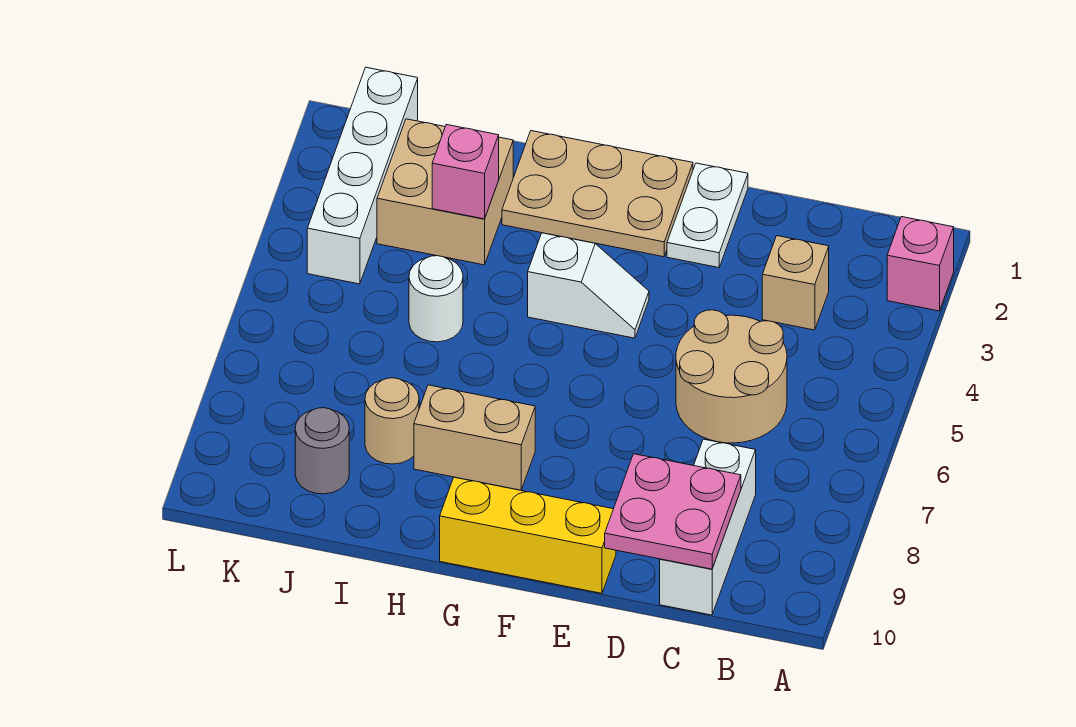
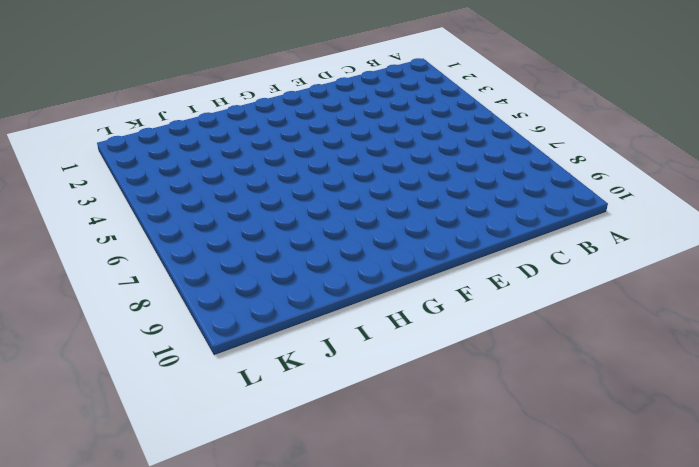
none -> pink 1x1 brick [887,217,954,311]
none -> tan 1x1 brick [762,236,829,330]
none -> tan 2x2 round brick [676,310,787,443]

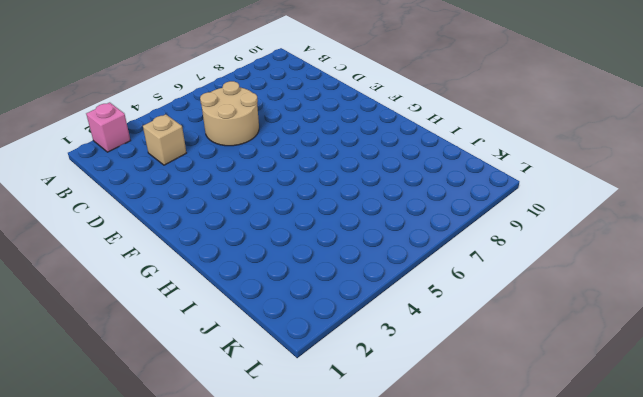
none -> white 1x3 brick [660,439,756,615]
none -> white 1x2 plate [667,163,748,268]
none -> yellow 1x3 brick [440,477,616,593]

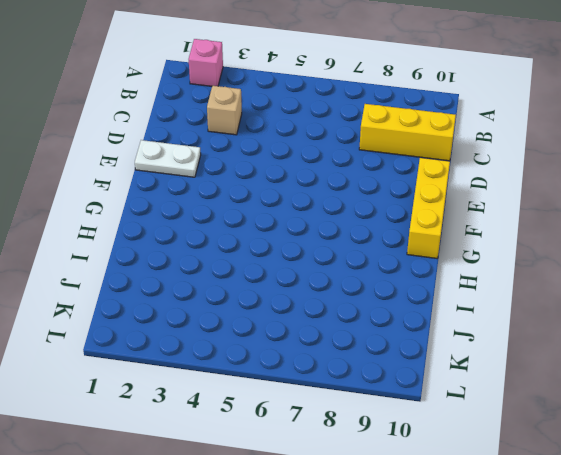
yellow 1x3 brick [359,104,456,161] -> white 1x3 brick [660,439,756,615]
none -> tan 2x2 round brick [676,310,787,443]
none -> tan 2x3 plate [502,131,693,257]
none -> white 1x2 slope [528,233,649,338]

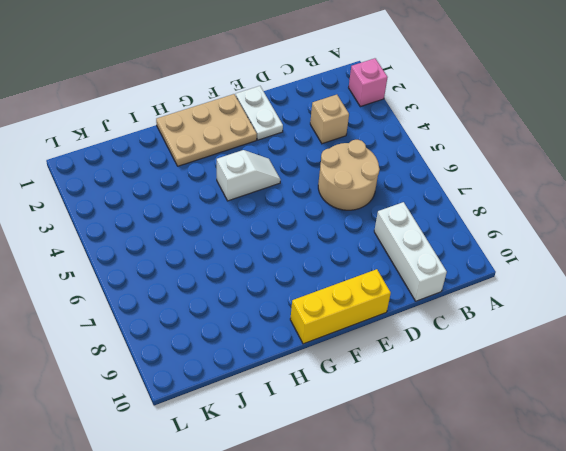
none -> tan 1x2 brick [414,385,535,490]
none -> tan 2x2 brick [377,119,513,265]
none -> white 1x1 round brick [409,256,463,342]

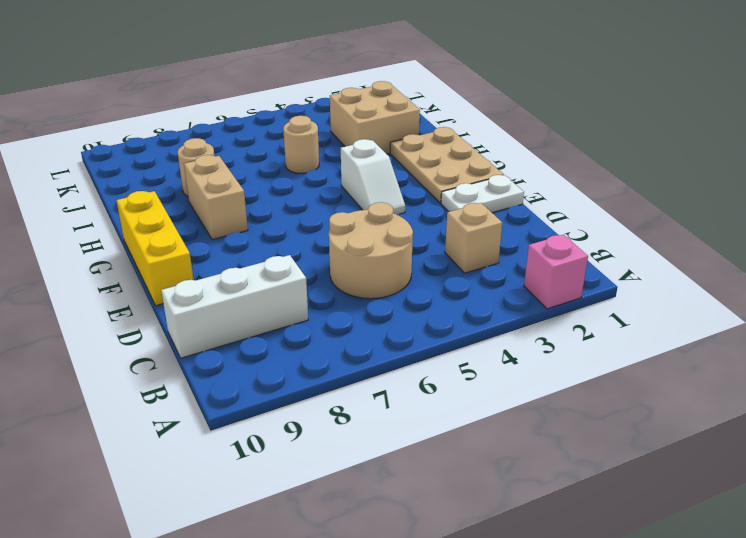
tan 1x1 round brick [283,116,319,173] -> white 1x1 round brick [409,256,463,342]
none -> grey 1x1 round brick [295,408,349,494]
none -> white 1x4 brick [307,67,418,284]
none -> pink 2x2 plate [605,454,741,569]

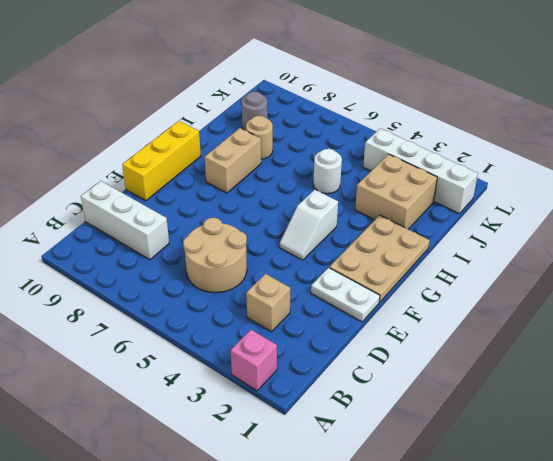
none -> pink 2x2 plate [605,454,741,569]
none -> pink 1x1 brick [432,125,499,219]

